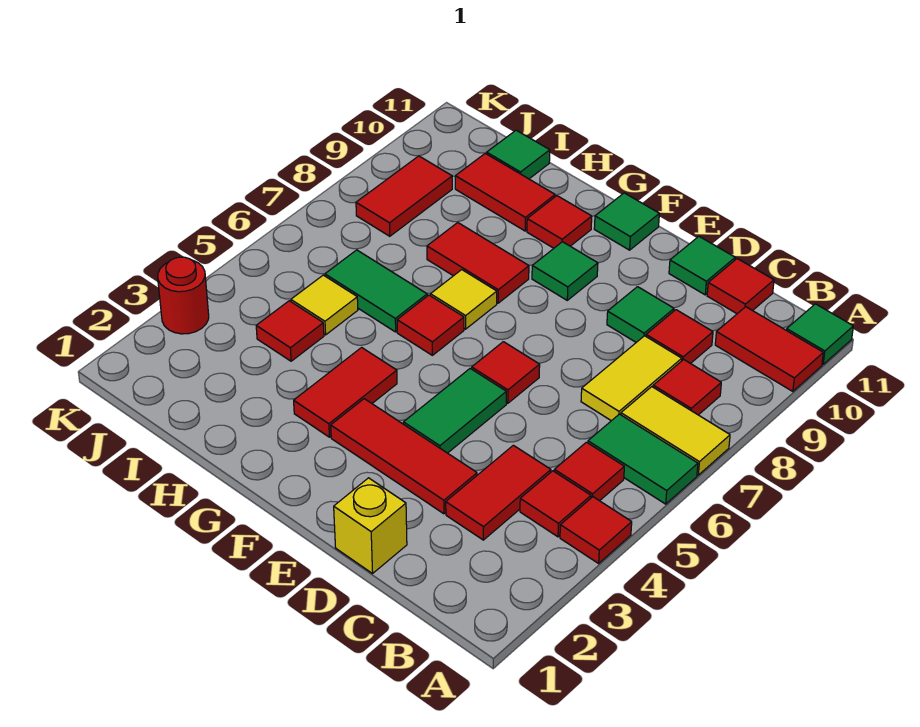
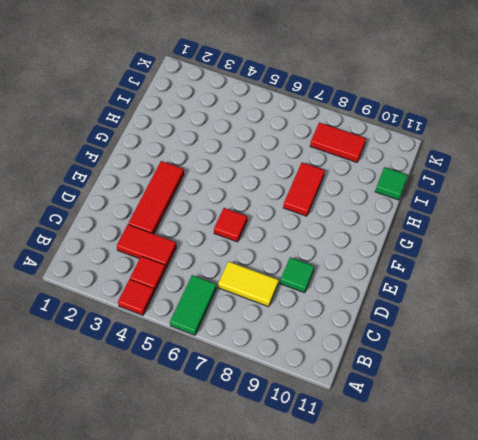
none -> yellow 1x2 tile [621,387,730,475]
none -> red 1x2 tile [715,307,823,391]
none -> green 1x1 tile [787,304,853,364]
none -> red 1x1 tile [554,442,624,501]

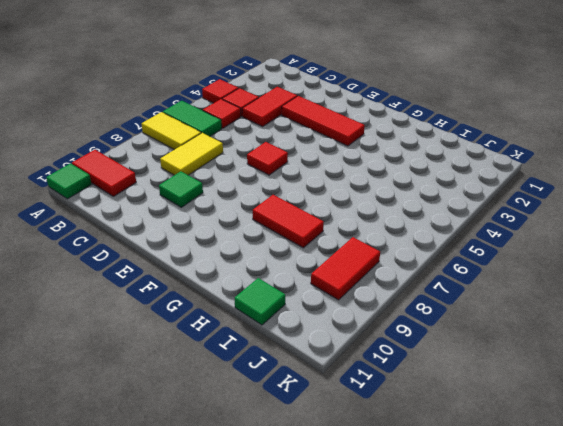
none -> red 1x1 tile [653,360,721,415]
none -> red 1x1 tile [646,310,713,364]
none -> red 1x1 tile [707,259,774,314]
none -> yellow 1x1 brick [334,478,407,573]

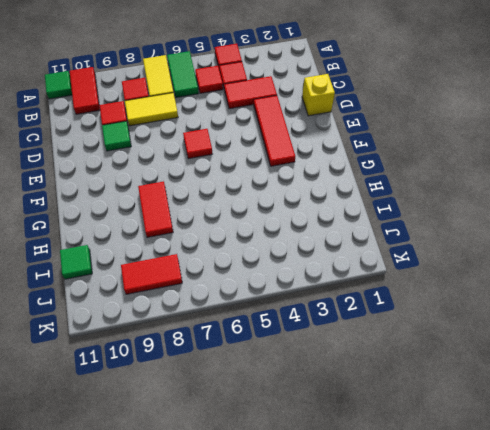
none -> red 1x1 tile [707,259,774,314]
none -> green 1x1 tile [669,237,735,295]
none -> green 1x2 tile [403,369,506,453]
none -> green 1x1 tile [532,242,598,300]

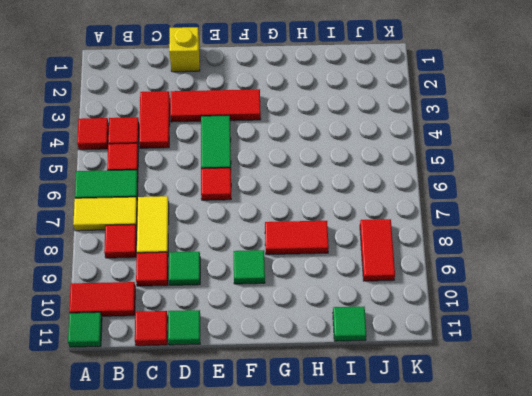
none -> green 1x1 tile [594,193,659,250]
none -> red 1x2 tile [294,348,397,437]
none -> red 1x1 tile [397,295,464,355]
none -> yellow 1x1 tile [431,270,497,329]

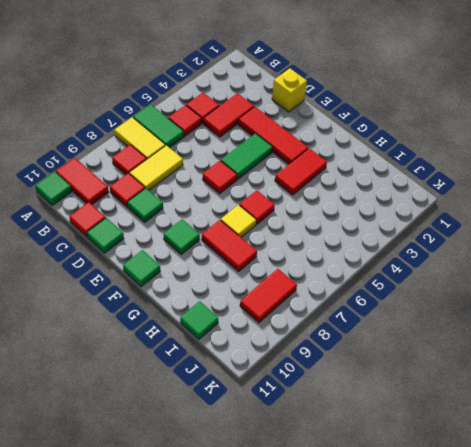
none -> red 1x1 tile [560,497,632,563]
none -> red 1x1 tile [527,196,592,248]
none -> green 1x2 tile [325,250,427,332]
none -> red 1x2 tile [455,153,555,231]

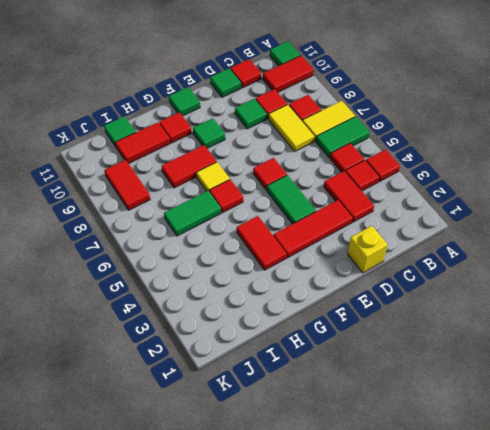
none -> red 1x1 tile [256,301,324,361]
none -> yellow 1x1 tile [291,275,358,335]
none -> red 1x1 round brick [158,257,209,334]

